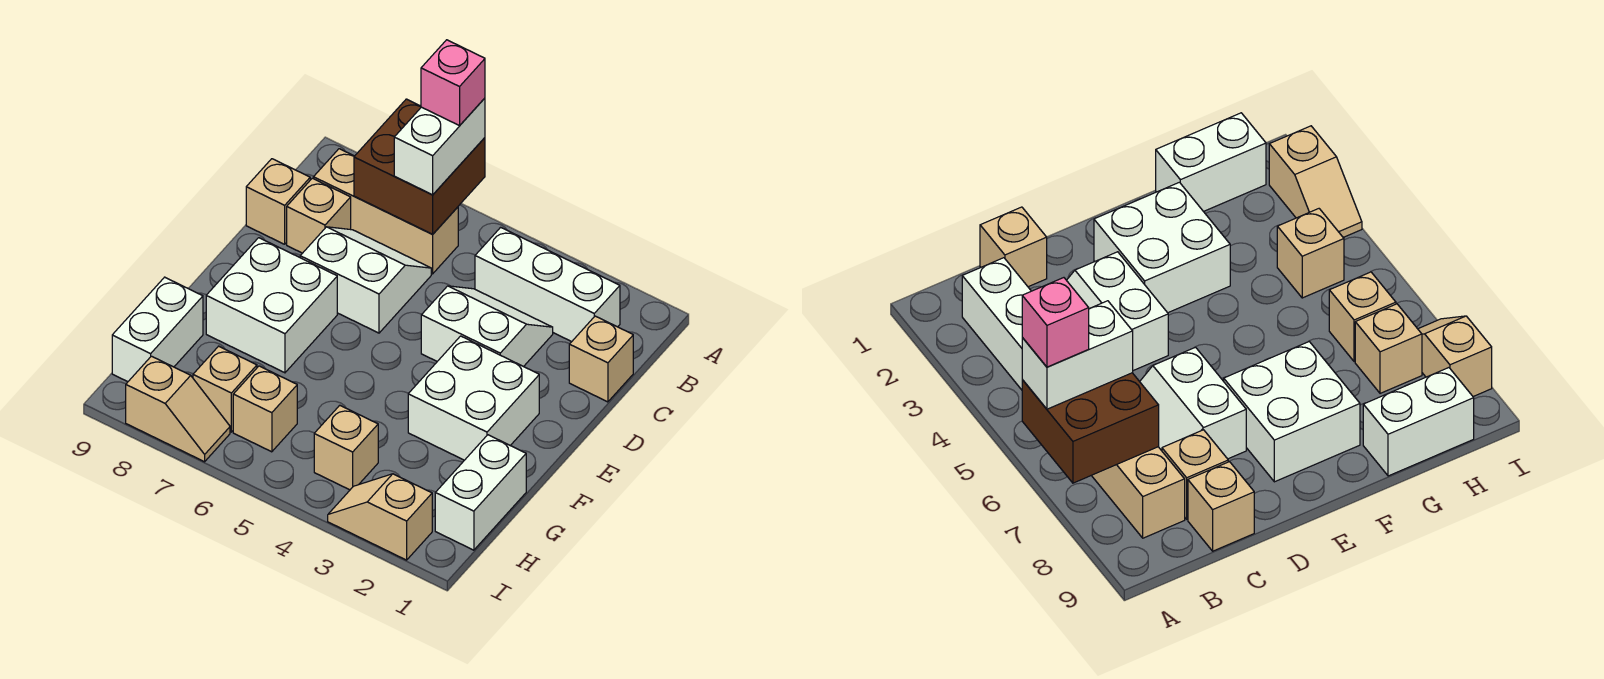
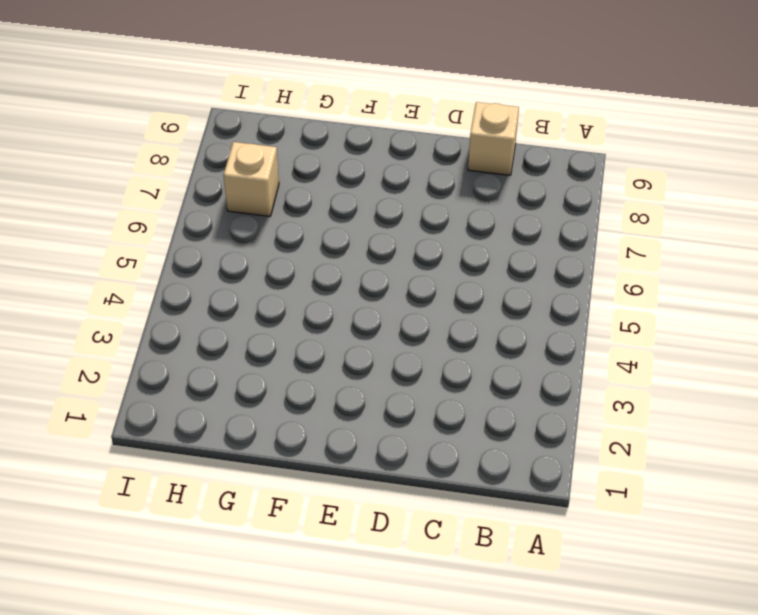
none -> white 1x3 brick [475,227,620,342]
none -> tan 1x3 brick [313,149,458,274]
none -> tan 1x1 brick [569,316,633,402]

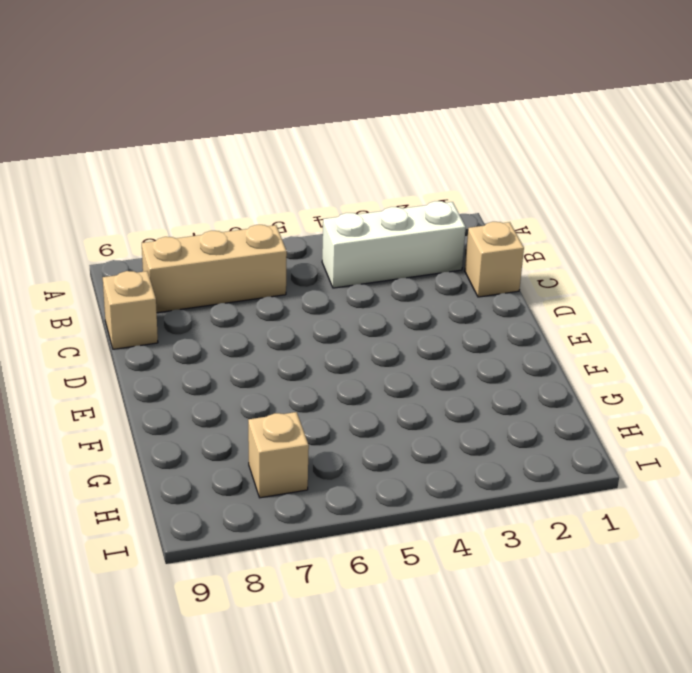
none -> white 2x2 slope [421,286,553,367]
none -> white 2x2 slope [300,227,431,333]
none -> tan 1x1 brick [287,178,351,253]

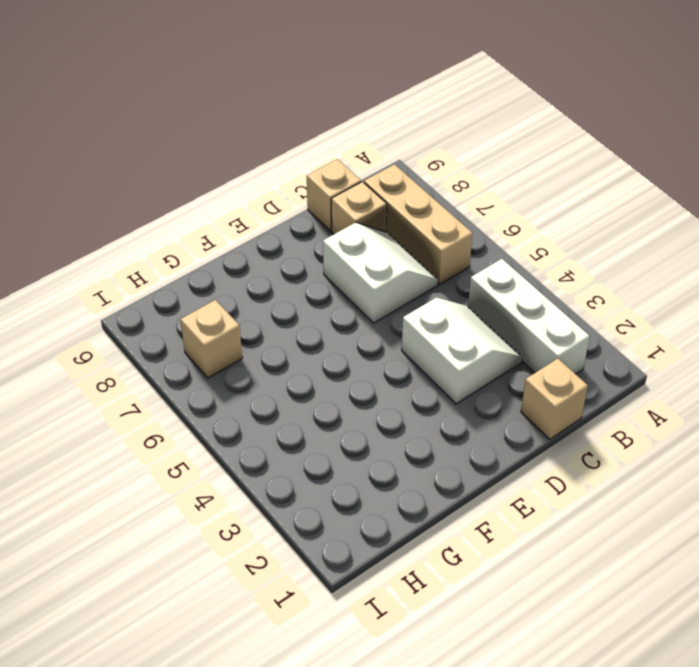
none -> white 2x2 brick [408,336,539,460]
none -> white 2x2 brick [206,238,337,373]
none -> white 1x2 brick [435,435,526,550]

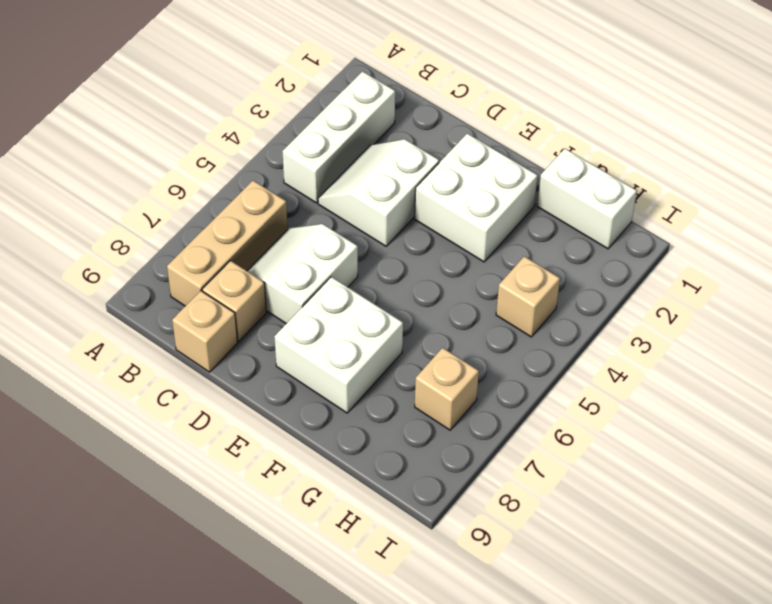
none -> tan 1x1 brick [569,316,633,402]
none -> white 1x2 brick [112,277,203,382]
none -> tan 1x1 brick [233,366,297,452]

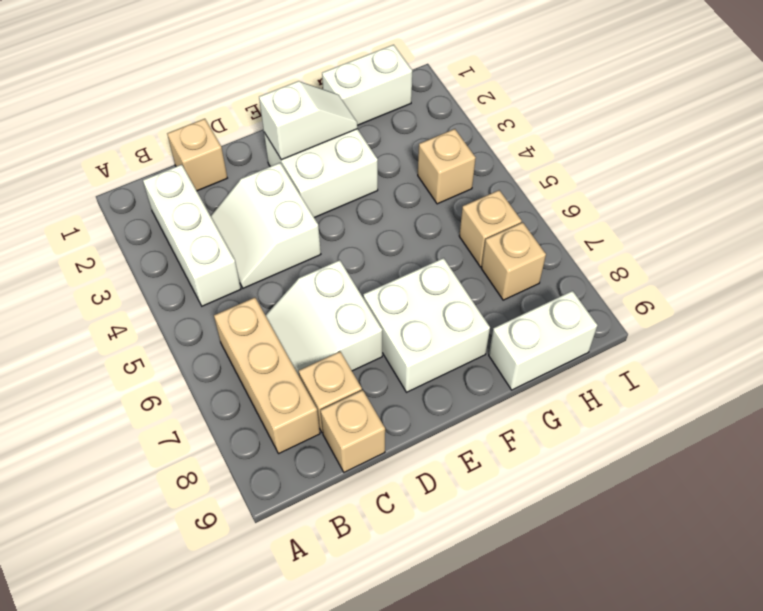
white 1x2 slope [259,81,358,160] -> none
none -> tan 1x2 slope [328,474,432,560]
none -> tan 1x2 slope [126,356,230,462]
none -> brown 2x2 brick [354,99,485,234]

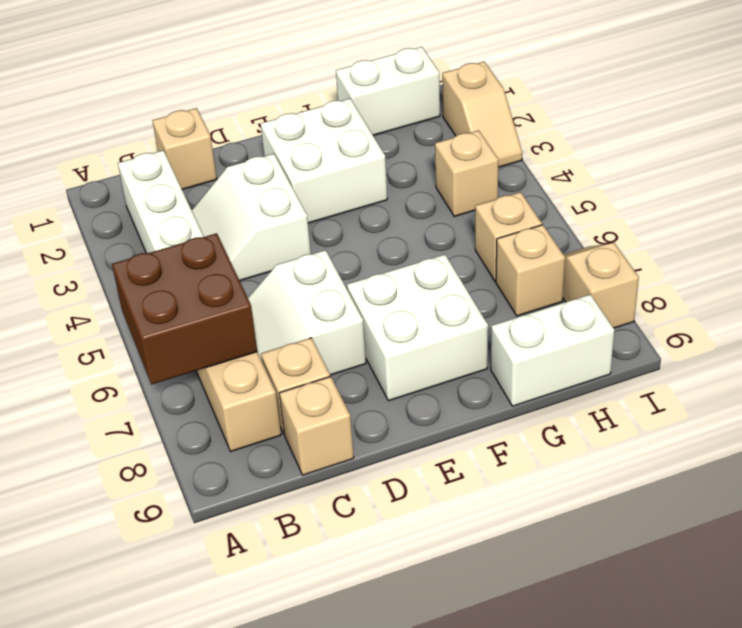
none -> white 1x2 brick [394,98,485,195]
none -> pink 1x1 brick [421,40,485,126]

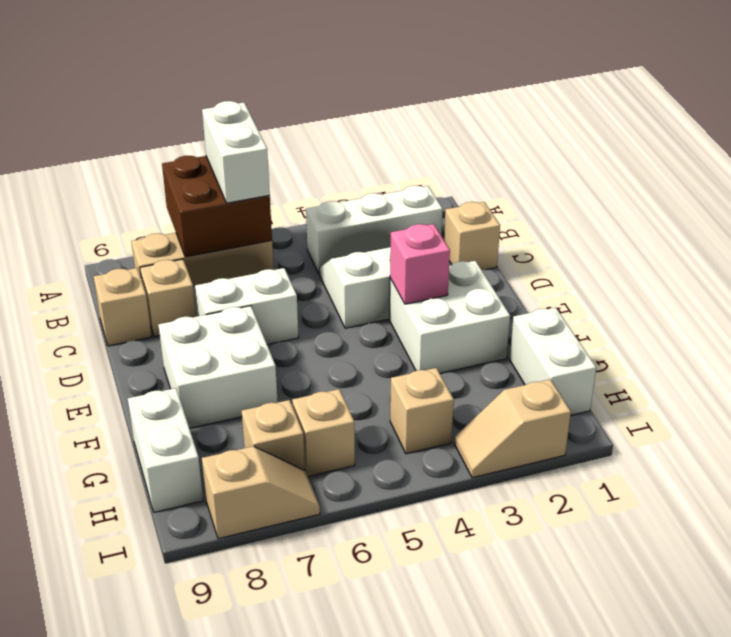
pink 1x1 brick [390,224,450,304] -> pink 1x1 brick moved to [421,40,485,126]

